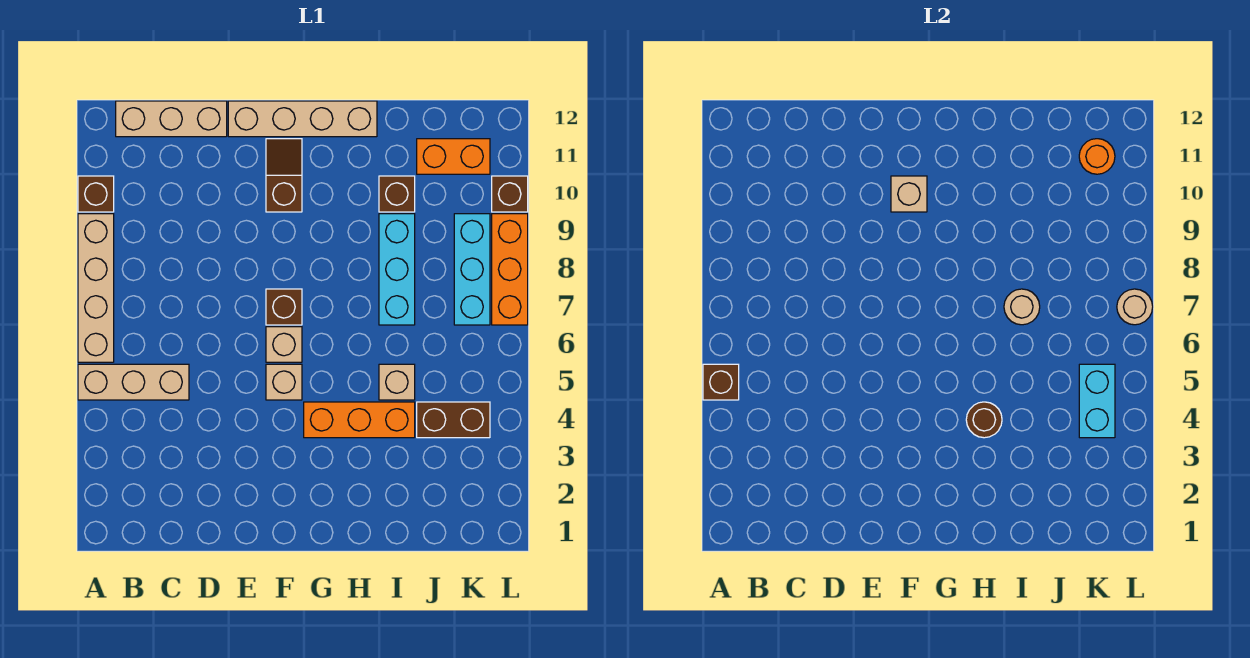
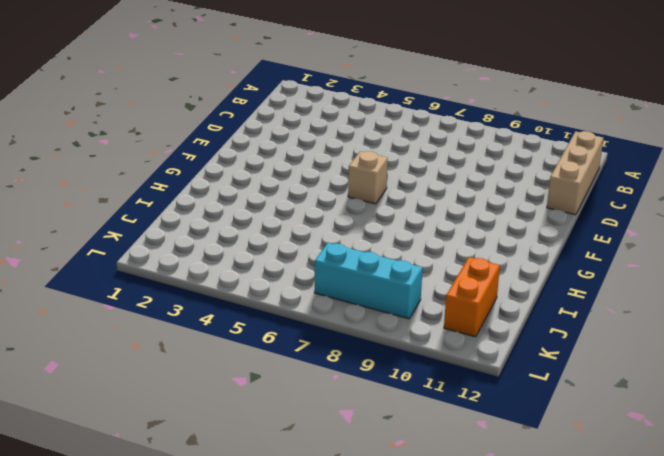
none -> tan 1x3 brick [78,364,189,400]
none -> tan 1x4 brick [78,214,114,362]
none -> brown 1x1 brick [78,176,114,212]

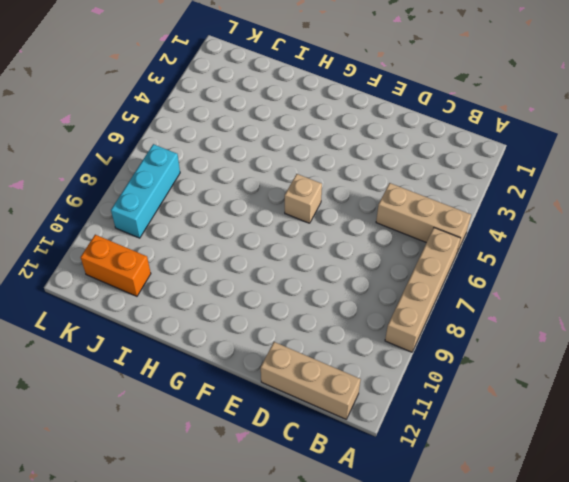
none -> brown 1x1 brick [78,176,114,212]
none -> tan 1x4 brick [228,101,377,137]
none -> tan 1x1 brick [266,364,302,400]

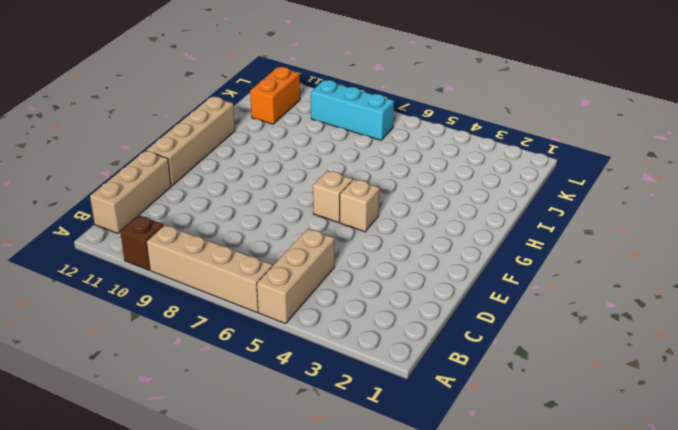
none -> brown 1x1 brick [266,289,302,325]
none -> brown 1x2 slope [266,139,302,212]
none -> orange 1x3 brick [304,402,415,438]

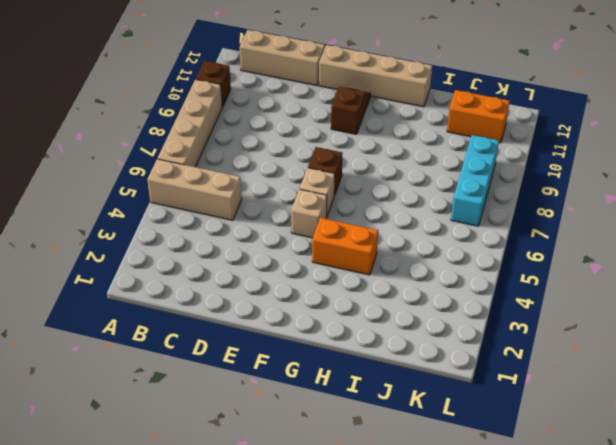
orange 1x2 brick [312,218,378,275] -> orange 1x3 brick [304,402,415,438]
none -> tan 1x1 brick [379,364,415,400]
none -> cyan 1x3 brick [379,214,415,325]
none -> brown 1x1 brick [379,176,415,212]

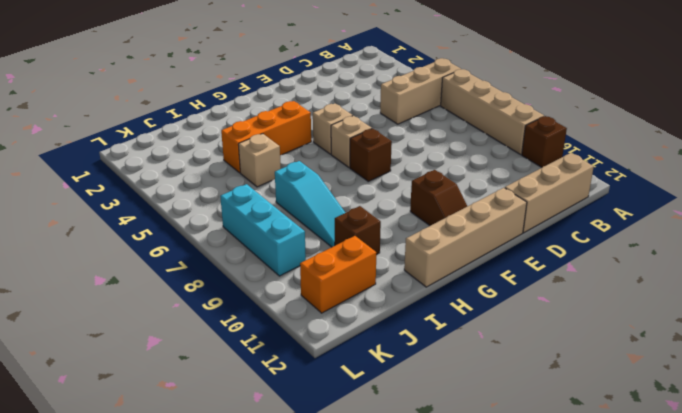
cyan 1x3 slope [275,161,345,247] -> cyan 1x3 brick [379,214,415,325]
none -> brown 1x2 brick [417,402,490,438]
none -> orange 1x3 brick [492,214,528,325]
none -> brown 1x1 brick [492,176,528,212]

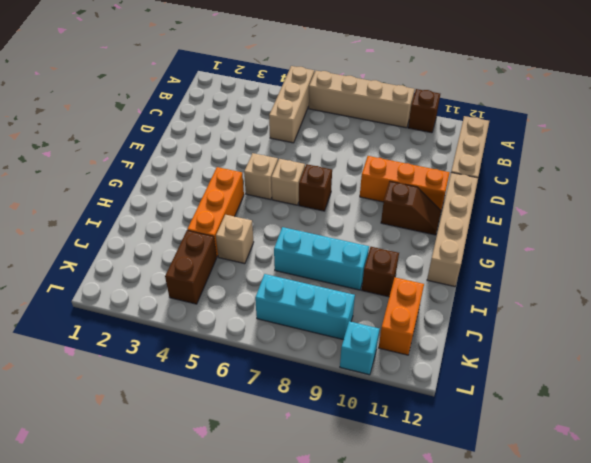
orange 1x3 brick [360,156,450,210] -> orange 1x3 brick moved to [492,214,528,325]
cyan 1x1 brick [340,321,379,375] -> brown 1x1 brick [492,176,528,212]
none -> brown 1x1 brick [703,364,739,400]
none -> tan 1x1 brick [891,176,927,212]
none -> brown 1x1 round brick [966,402,1002,438]

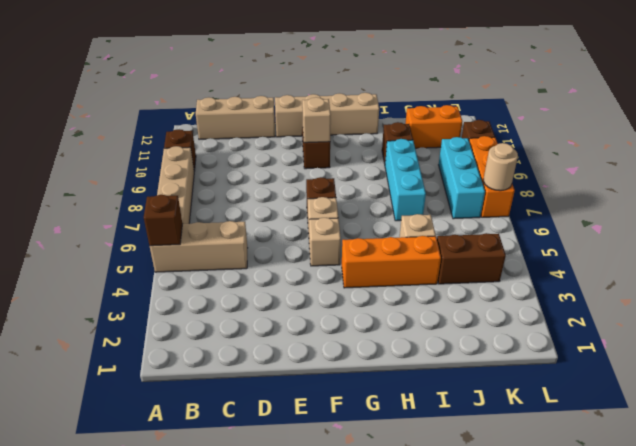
none -> brown 1x1 round brick [966,402,1002,438]
none -> tan 1x1 round brick [1004,289,1040,325]
none -> cyan 1x2 brick [1079,364,1115,438]

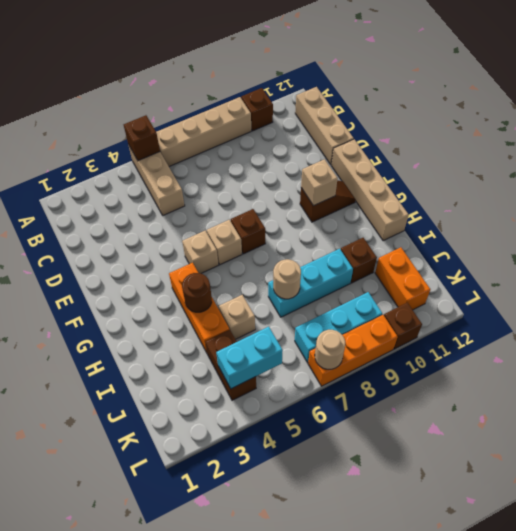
none -> orange 1x1 round brick [1079,139,1115,174]

